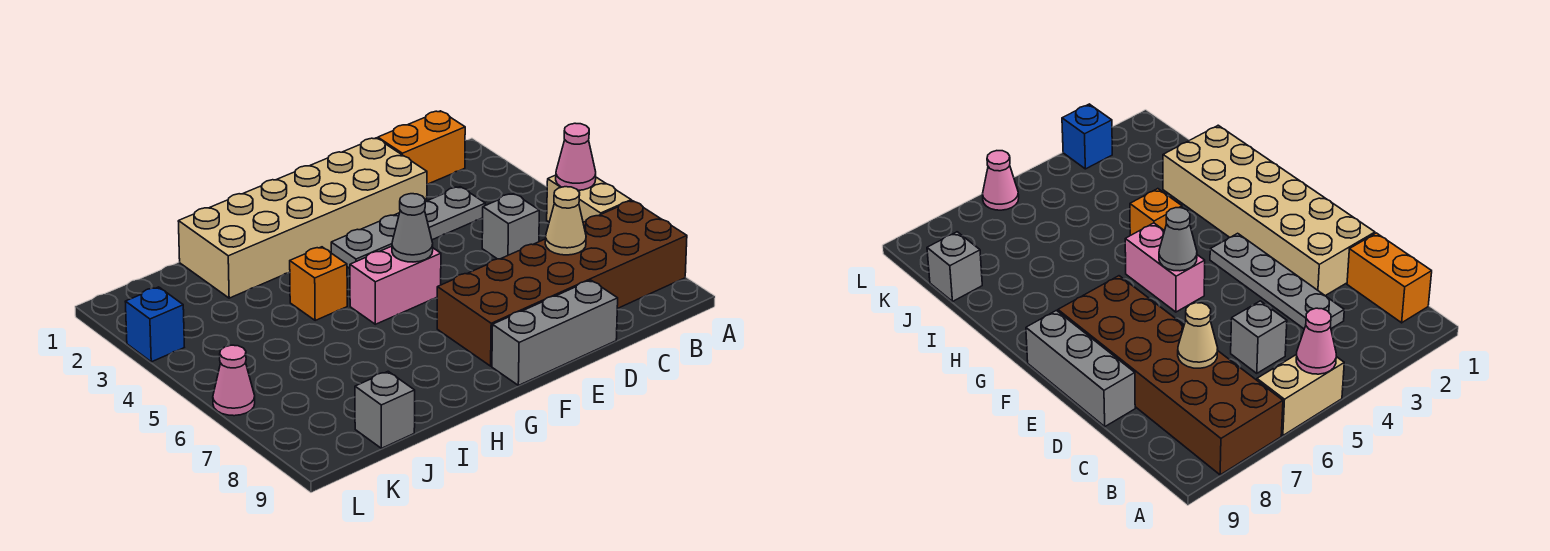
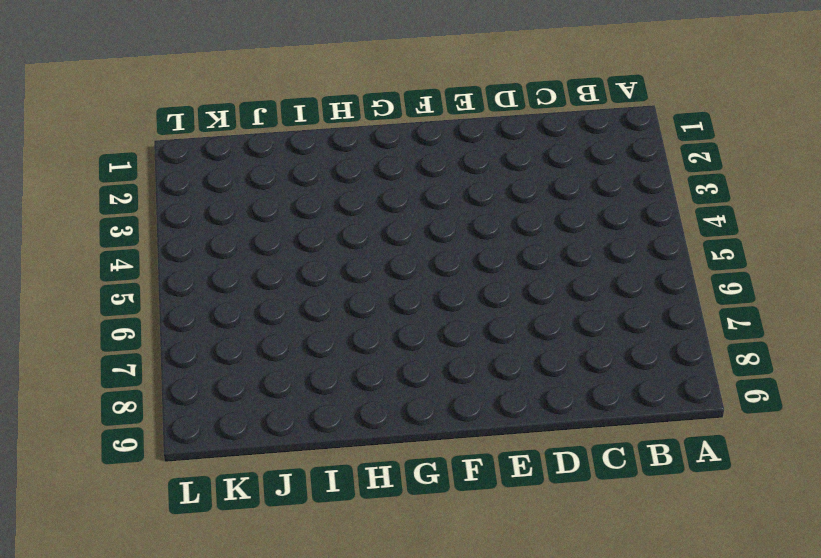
none -> tan 1x2 brick [547,175,631,222]
none -> brown 2x6 brick [437,201,687,366]
none -> orange 1x2 brick [378,111,465,184]

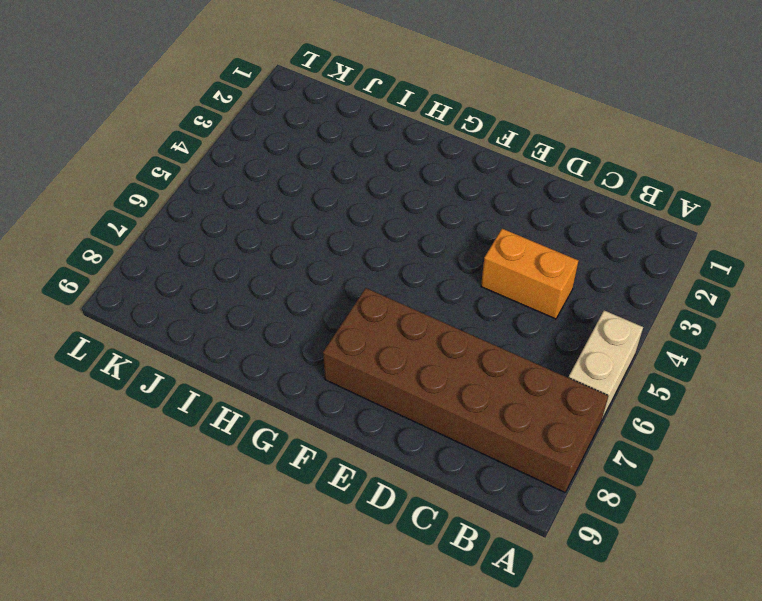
orange 1x2 brick [481,229,578,319] -> orange 1x2 brick moved to [378,111,465,184]
none -> grey 1x4 plate [331,187,485,268]
none -> grey 1x1 brick [482,193,539,259]
none -> tan 2x6 brick [178,138,427,298]

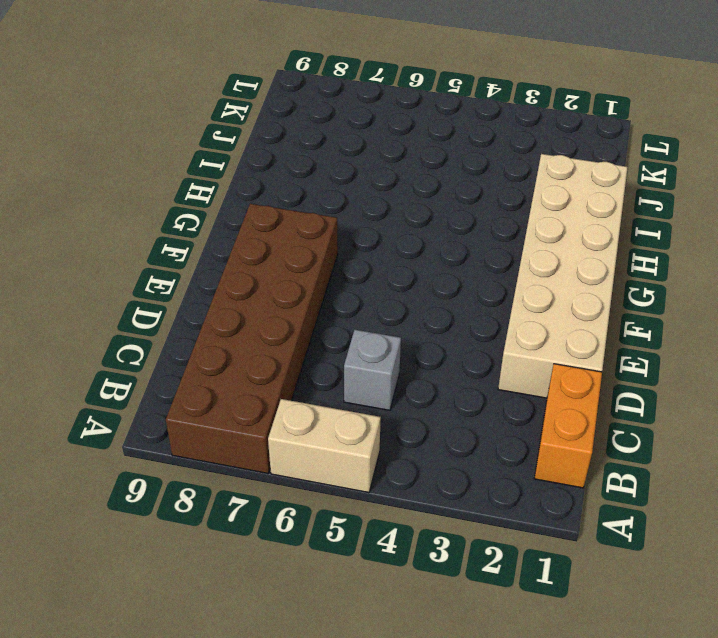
none -> grey 1x4 plate [331,187,485,268]
none -> grey 1x3 brick [492,280,618,385]
none -> pink 1x2 brick [350,246,441,324]

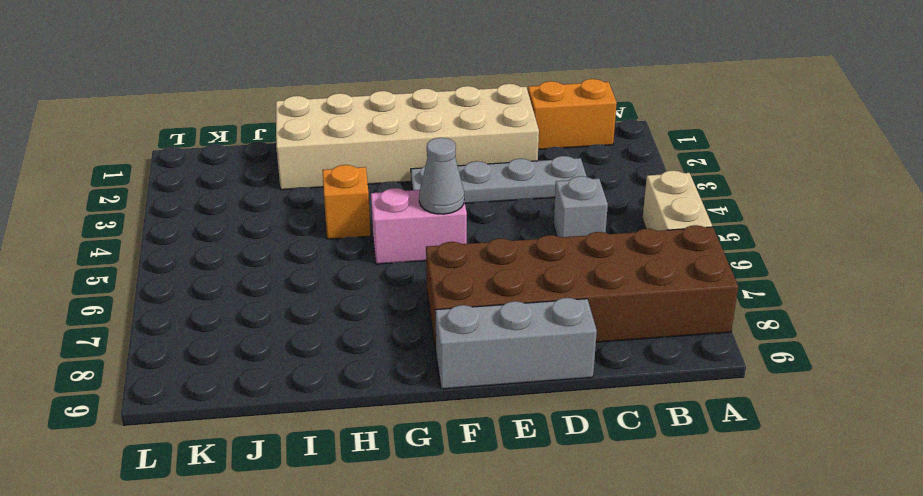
none -> grey 1x1 brick [355,371,415,448]
none -> blue 1x1 brick [125,287,184,362]
none -> pink 1x1 cone [213,345,255,416]

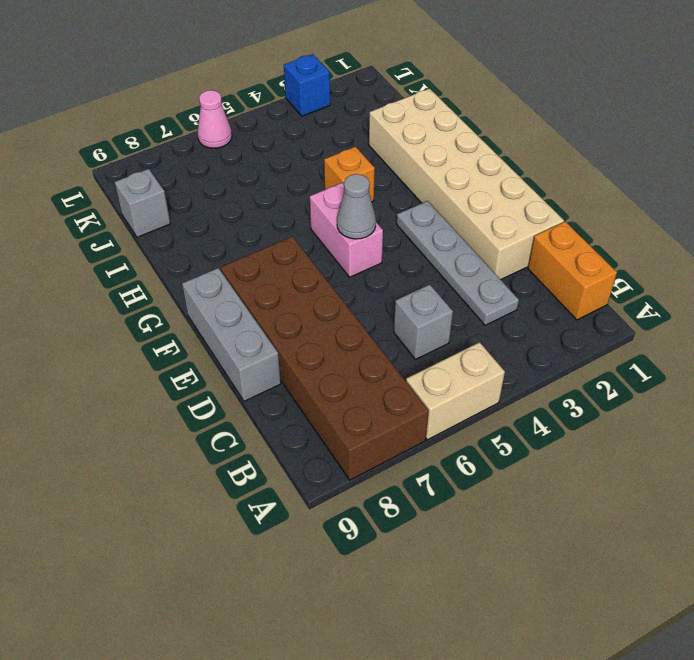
none -> pink 1x1 cone [556,123,596,190]
none -> tan 1x1 cone [545,187,586,255]

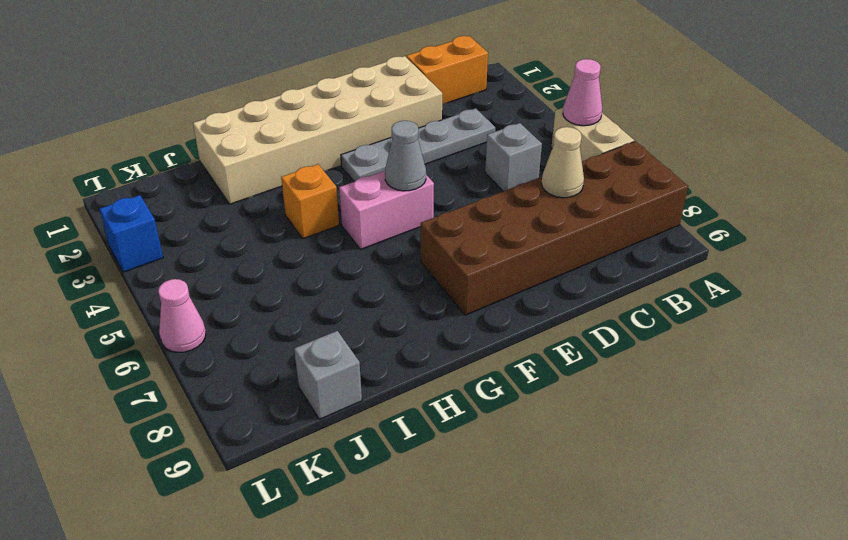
none -> grey 1x3 brick [492,280,618,385]

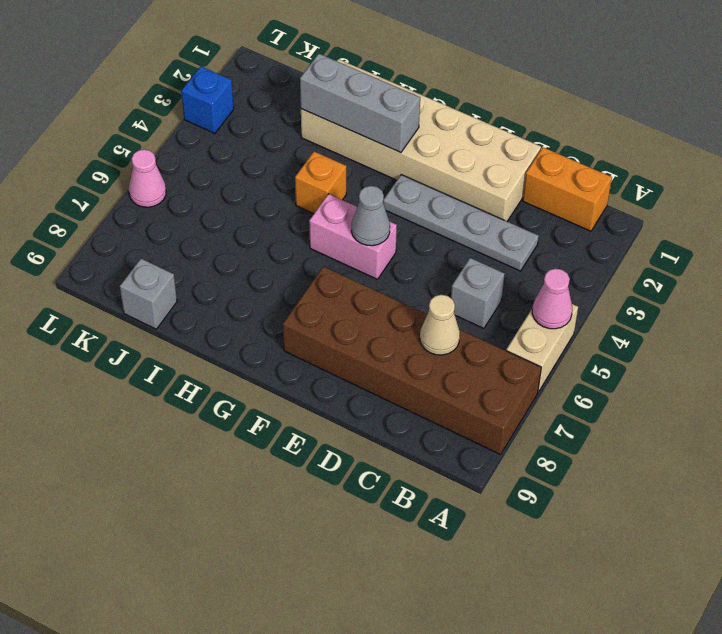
grey 1x3 brick [300,54,420,153] -> grey 1x3 brick moved to [492,280,618,385]

